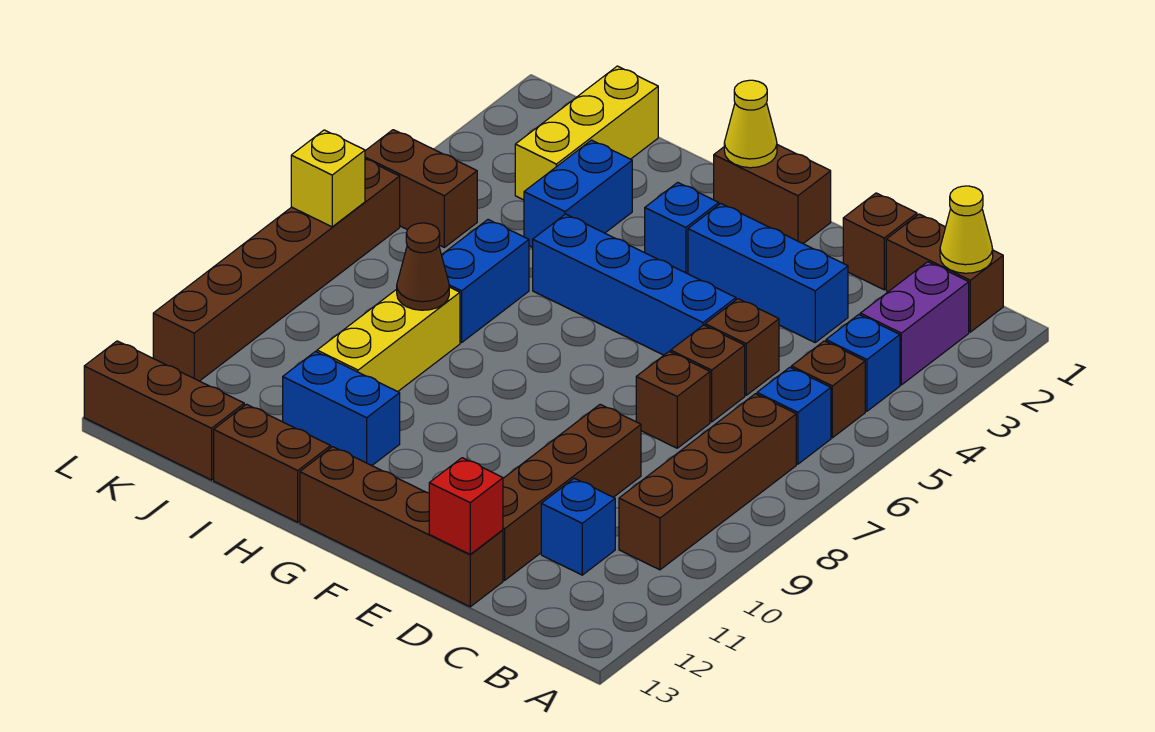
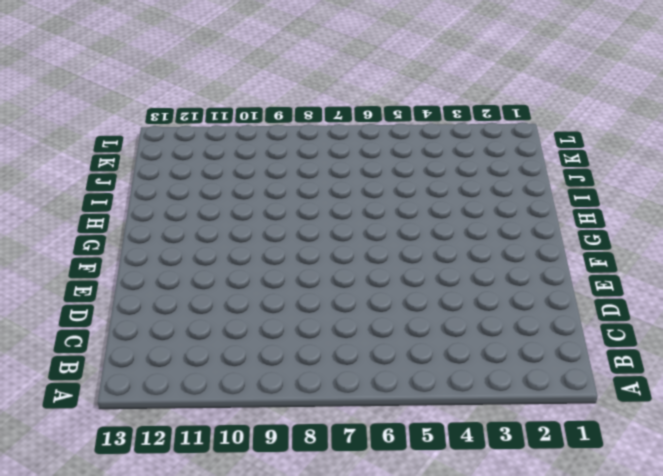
none -> brown 1x2 brick [886,214,1003,332]
none -> purple 1x2 brick [860,262,969,385]
none -> blue 1x1 brick [826,315,900,411]
none -> brown 1x1 brick [791,341,865,438]

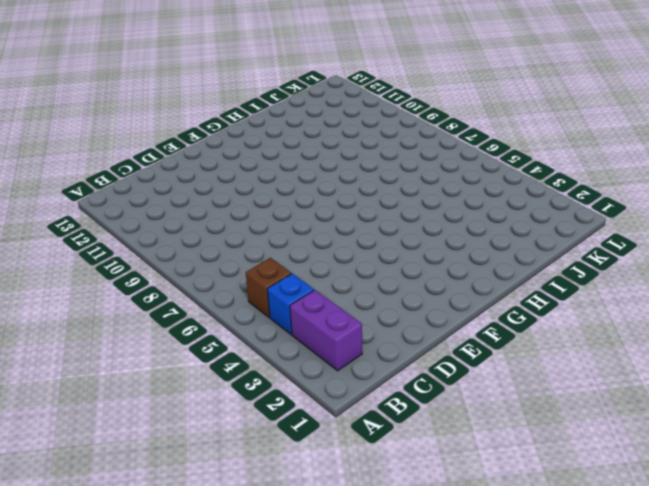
none -> brown 1x2 brick [886,214,1003,332]
none -> blue 1x1 brick [757,367,831,464]
none -> brown 1x4 brick [619,394,796,570]
none -> blue 1x1 brick [541,478,615,575]

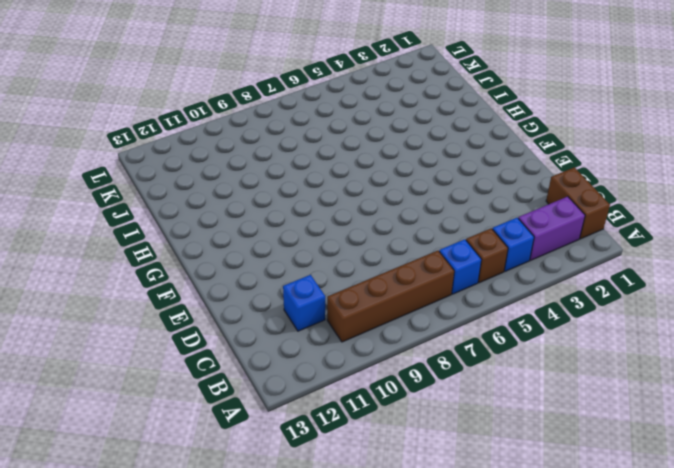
none -> brown 1x1 brick [843,193,917,290]
none -> blue 1x3 brick [688,204,848,342]
none -> brown 1x1 brick [705,299,779,395]
none -> brown 1x1 brick [671,325,745,422]

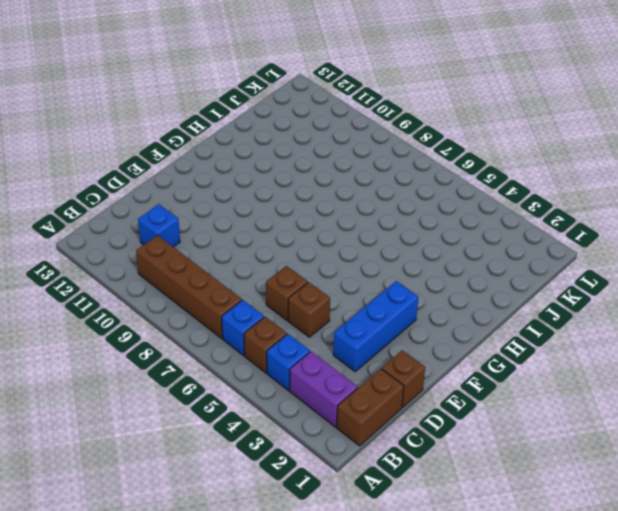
none -> brown 1x1 brick [636,352,710,448]
none -> brown 1x4 brick [503,404,641,580]
none -> brown 1x4 brick [300,447,503,607]
none -> blue 1x4 brick [533,214,736,355]

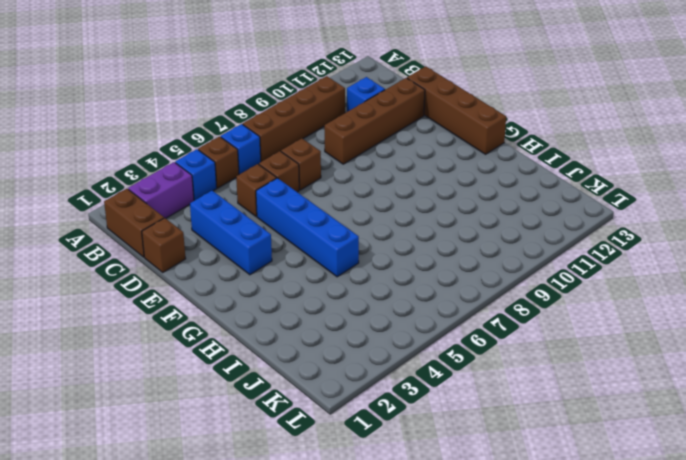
none -> brown 1x2 brick [714,145,831,243]
none -> blue 1x1 brick [645,182,719,274]
none -> blue 1x2 brick [283,352,400,466]
none -> brown 1x2 brick [214,404,331,522]

